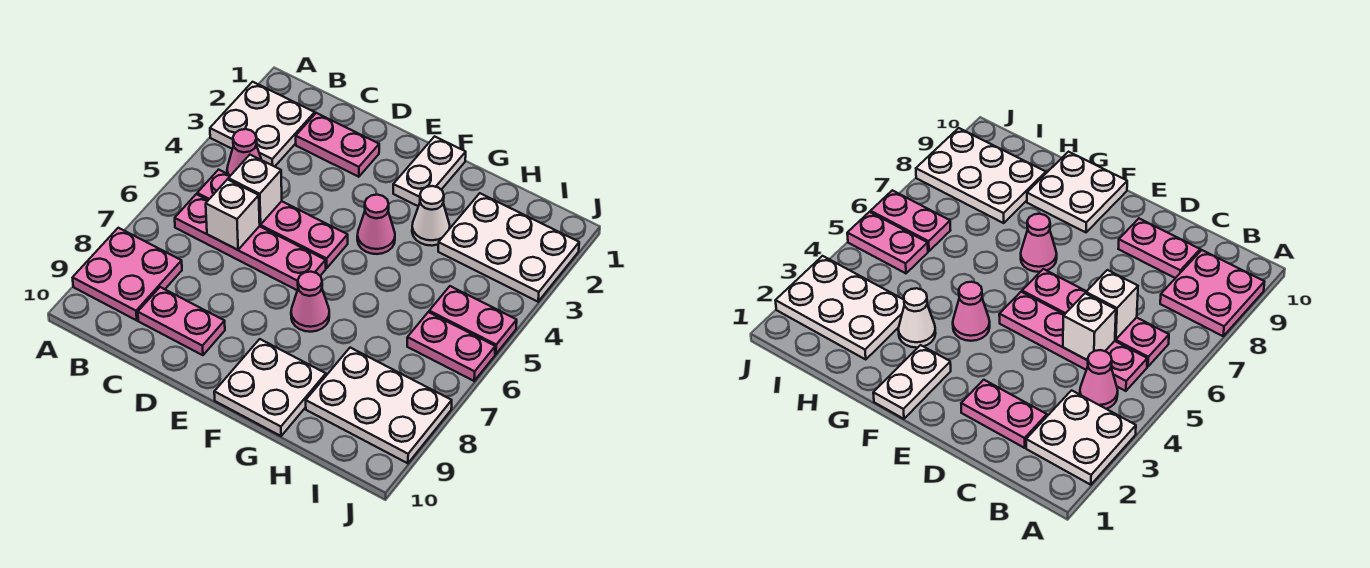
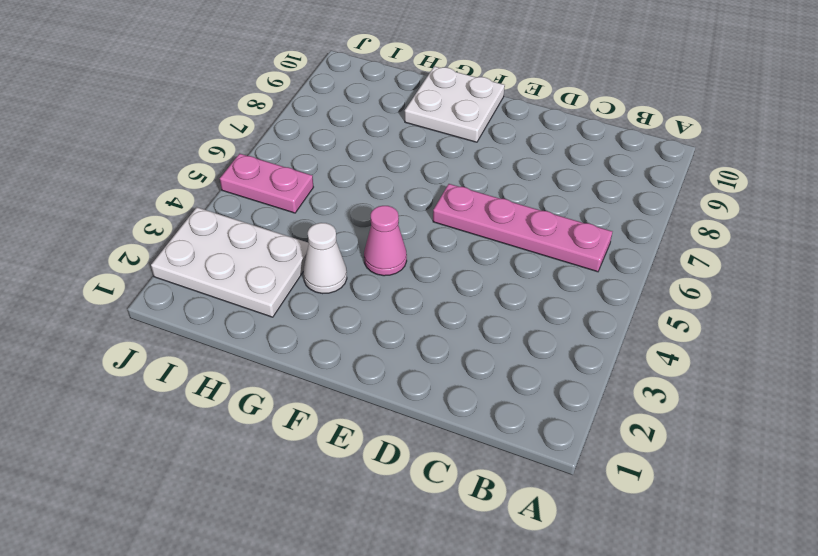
none -> white 2x2 plate [210,82,315,167]
none -> pink 2x2 plate [73,228,182,321]
none -> pink 1x1 cone [227,129,261,175]

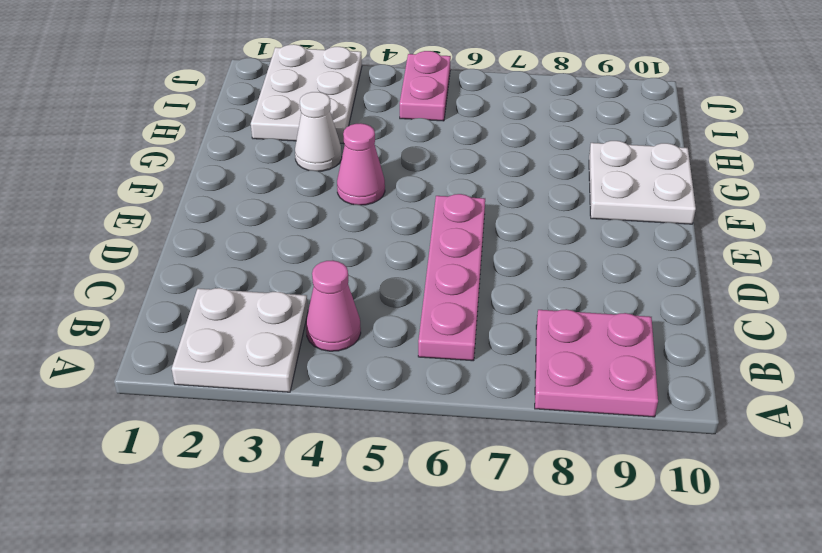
none -> pink 1x4 plate [197,170,348,268]
none -> pink 1x2 plate [296,113,379,177]
none -> pink 1x2 plate [138,287,225,355]

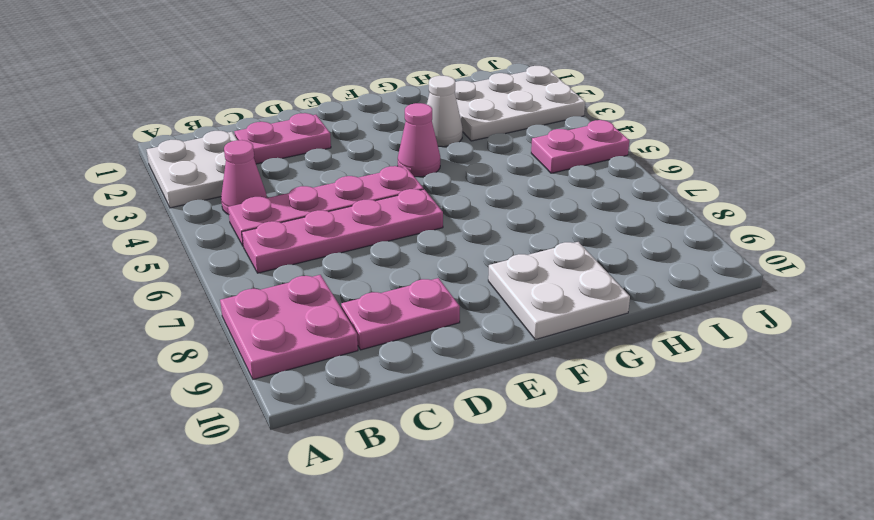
none -> white 1x2 plate [393,136,466,206]
none -> pink 1x1 cone [291,272,329,332]
none -> white 2x3 plate [306,348,452,463]

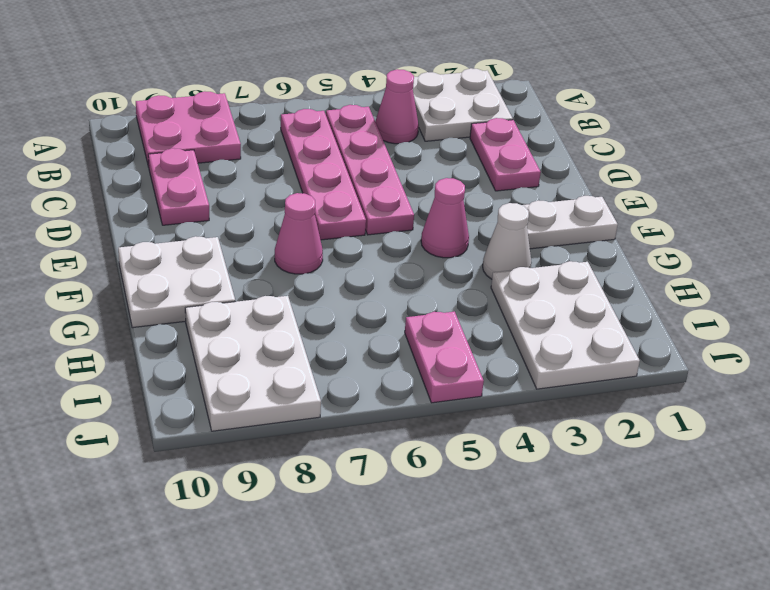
none -> pink 1x2 plate [407,312,495,381]
none -> white 1x1 brick [228,155,282,225]
none -> white 1x1 brick [206,179,260,250]

